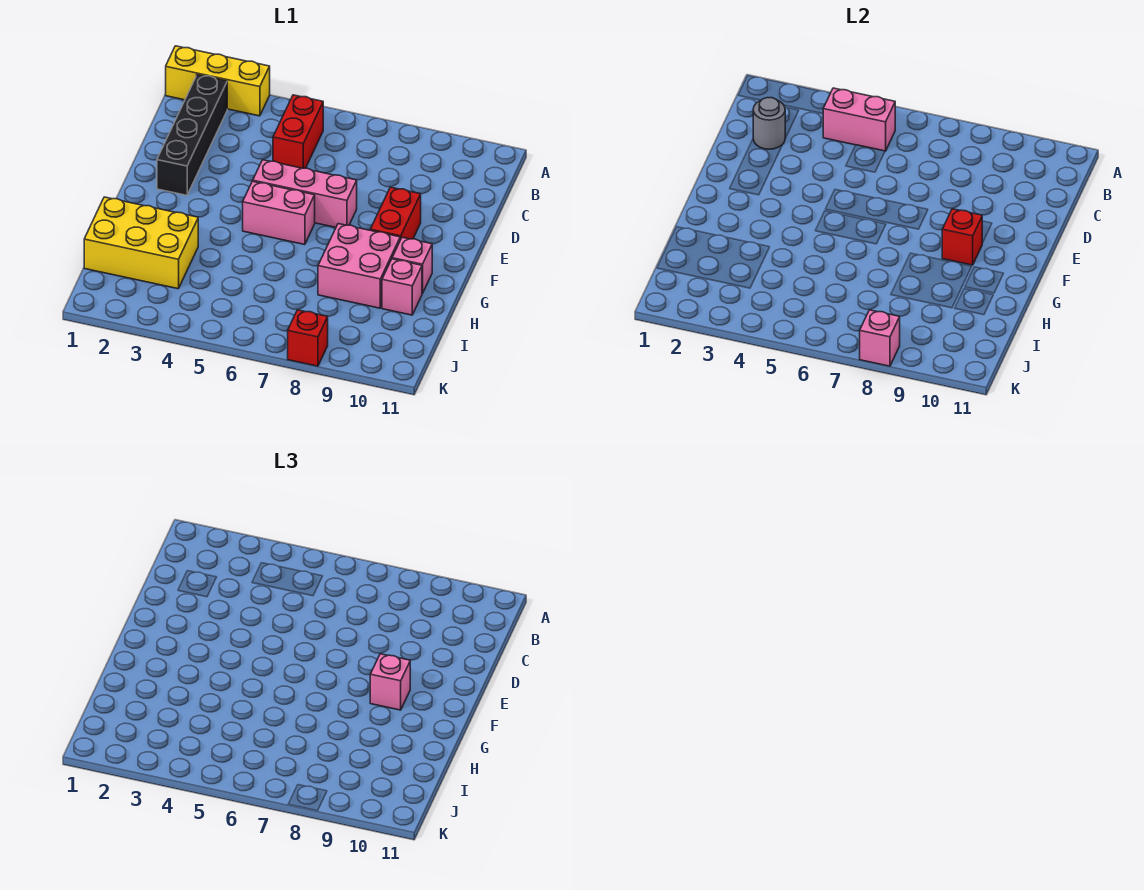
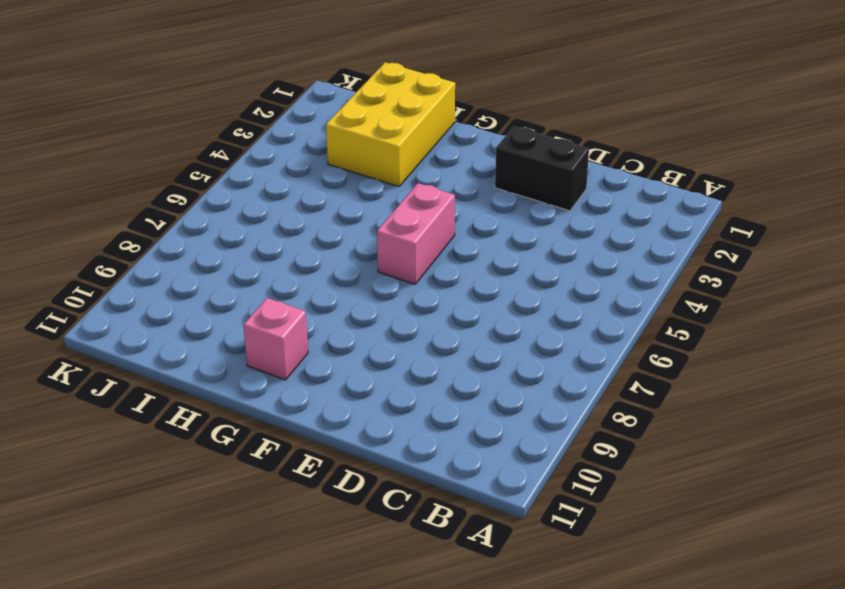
black 1x2 brick [495,126,589,211] -> black 1x4 brick [157,74,227,195]
none -> yellow 1x3 brick [166,46,270,116]
none -> red 1x2 brick [273,95,323,168]
none -> pink 1x3 brick [253,160,357,227]

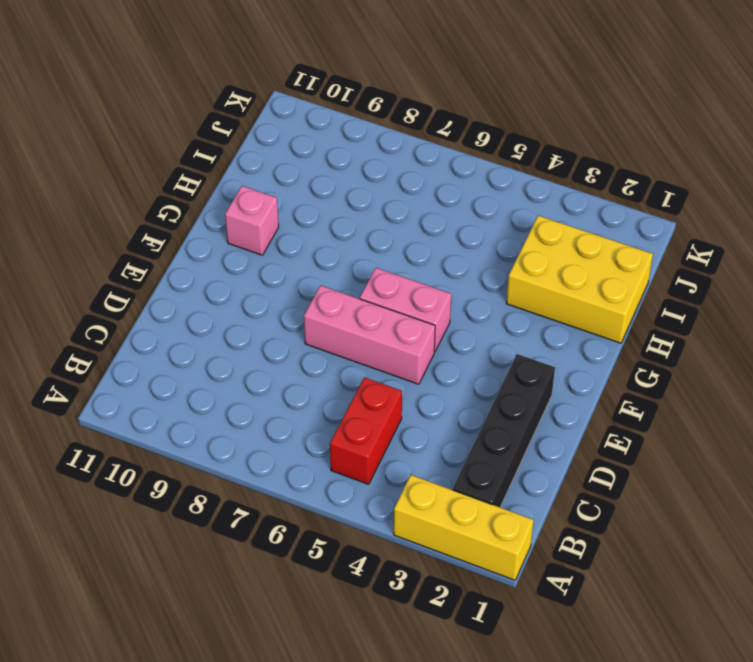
none -> red 1x2 brick [370,187,421,240]
none -> pink 2x2 brick [318,224,400,308]
none -> pink 1x1 brick [382,259,422,315]

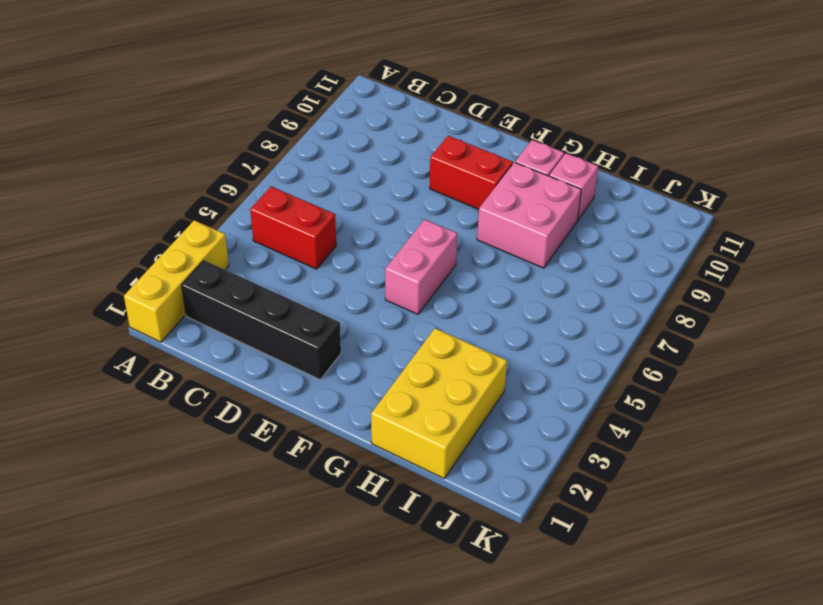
none -> pink 1x3 brick [253,160,357,227]
none -> red 1x1 brick [288,310,328,366]
none -> pink 1x2 brick [823,88,895,151]

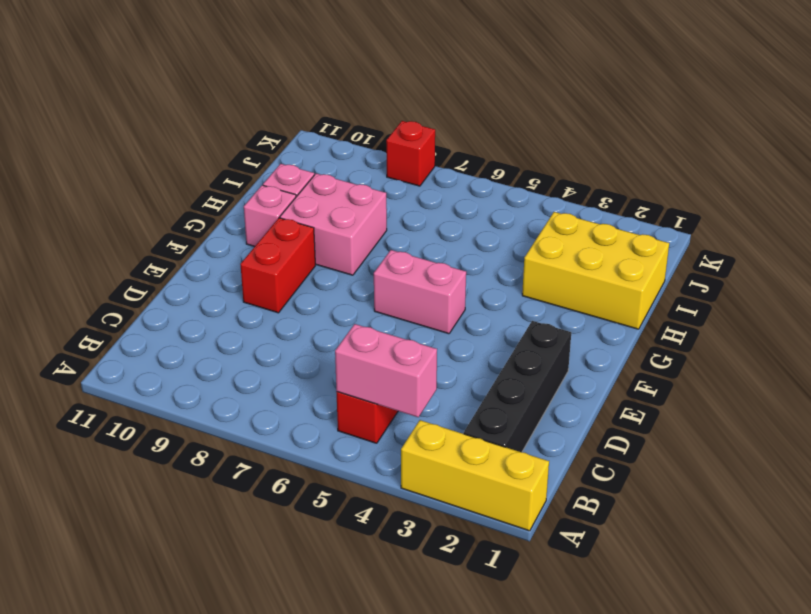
none -> pink 1x3 brick [253,160,357,227]
none -> grey 1x1 round brick [753,98,785,149]
none -> red 1x1 brick [942,209,982,265]

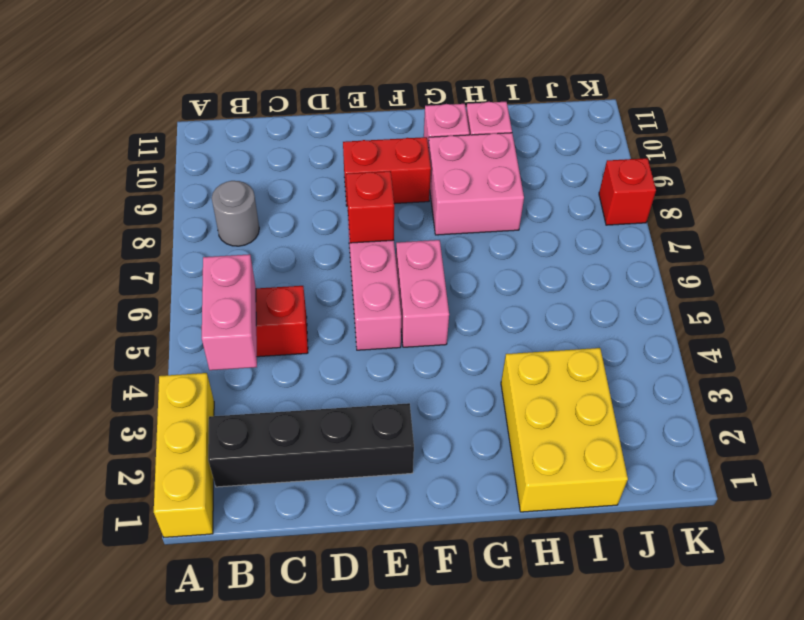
grey 1x1 round brick [212,181,259,246] -> grey 1x1 round brick moved to [753,98,785,149]
red 1x1 brick [346,171,394,243] -> red 1x1 brick moved to [942,209,982,265]
none -> pink 1x1 brick [860,310,900,366]
none -> pink 1x1 brick [370,654,410,710]

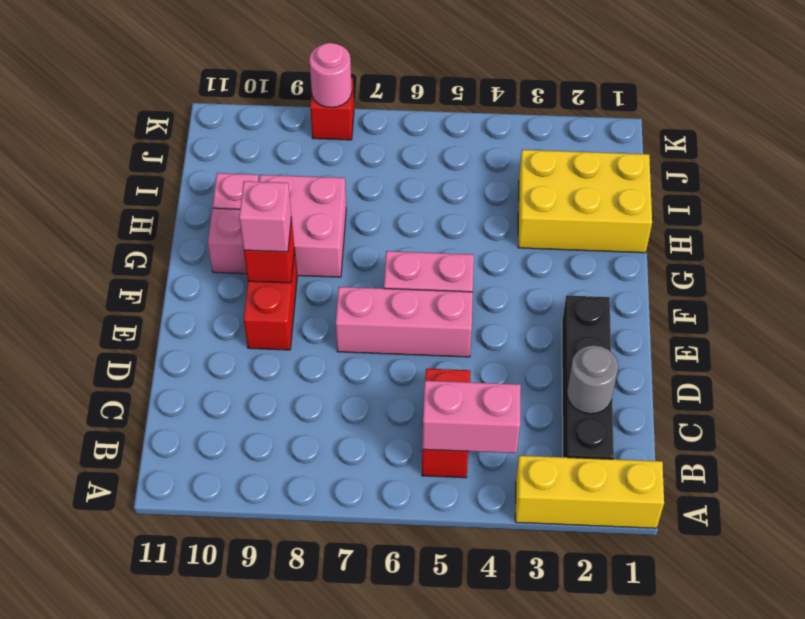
pink 1x1 round brick [309,43,352,107] -> pink 1x1 brick [860,310,900,366]

